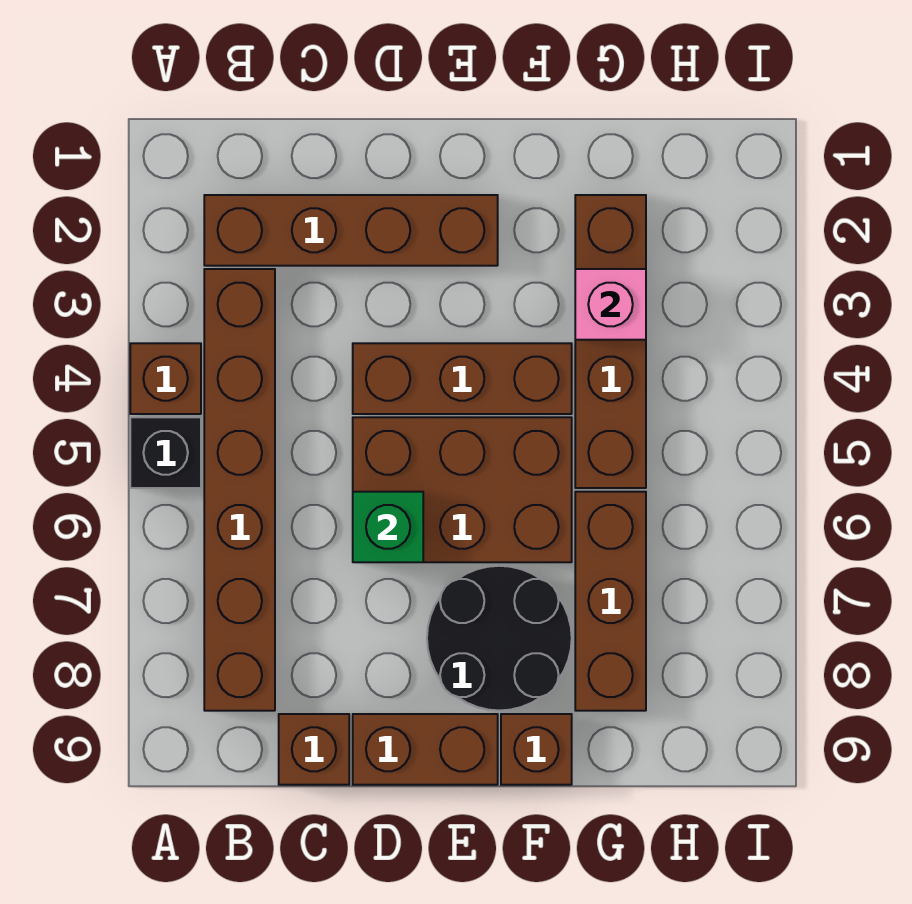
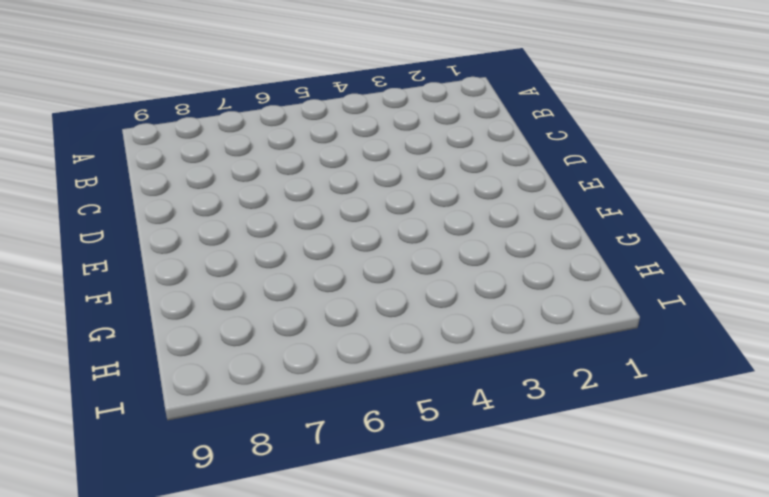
none -> brown 1x1 brick [130,343,201,414]
none -> black 1x1 brick [130,417,201,488]
none -> brown 1x4 brick [204,195,498,266]

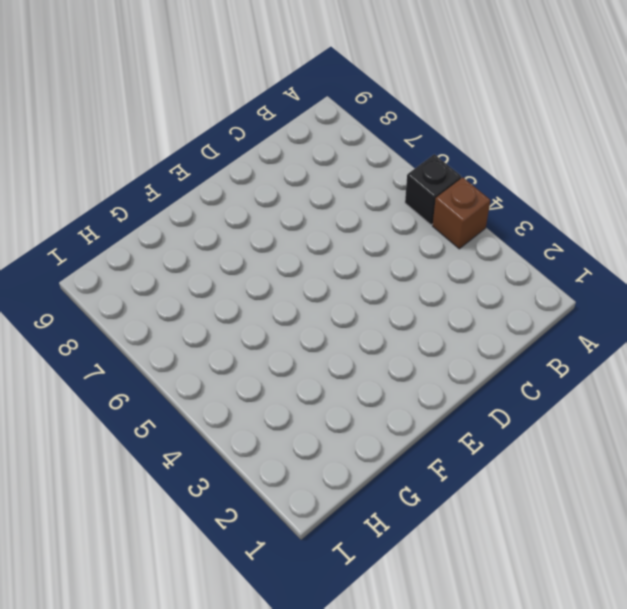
none -> brown 1x4 brick [204,195,498,266]
none -> brown 1x6 brick [204,269,275,711]
none -> brown 1x1 brick [279,714,349,785]

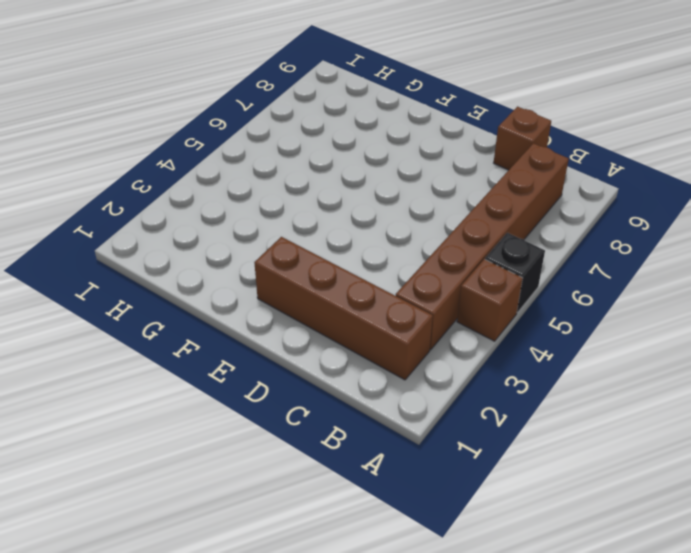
none -> brown 1x3 brick [353,343,572,414]
none -> brown 2x3 brick [353,417,572,562]
none -> brown 1x2 brick [353,714,498,785]

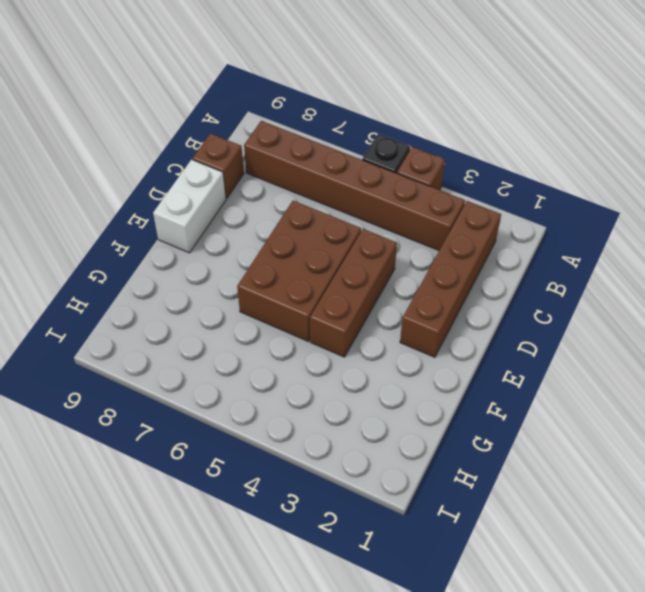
white 1x2 brick [153,160,226,253] -> brown 1x2 brick [353,714,498,785]
none -> black 2x2 round brick [427,566,572,711]
none -> brown 1x1 brick [501,714,572,785]
none -> brown 1x4 brick [575,195,646,488]

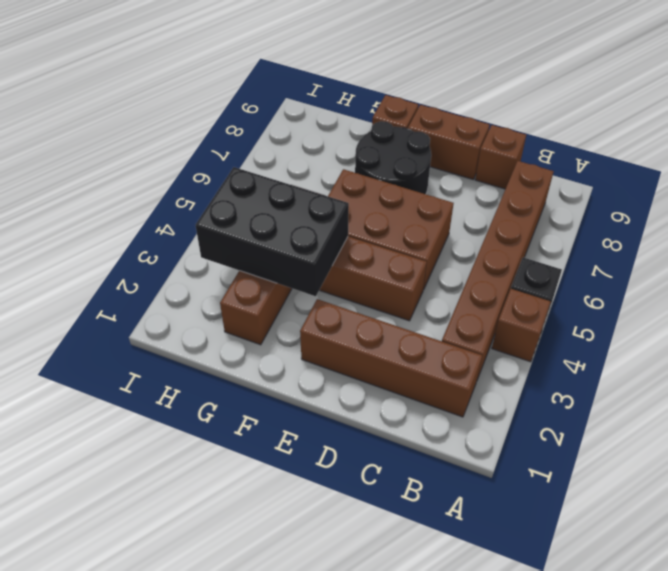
black 2x3 brick [195,167,349,296] -> pink 1x1 brick [575,269,646,340]
none -> brown 1x3 brick [575,492,646,711]
none -> green 1x1 brick [353,492,423,562]

